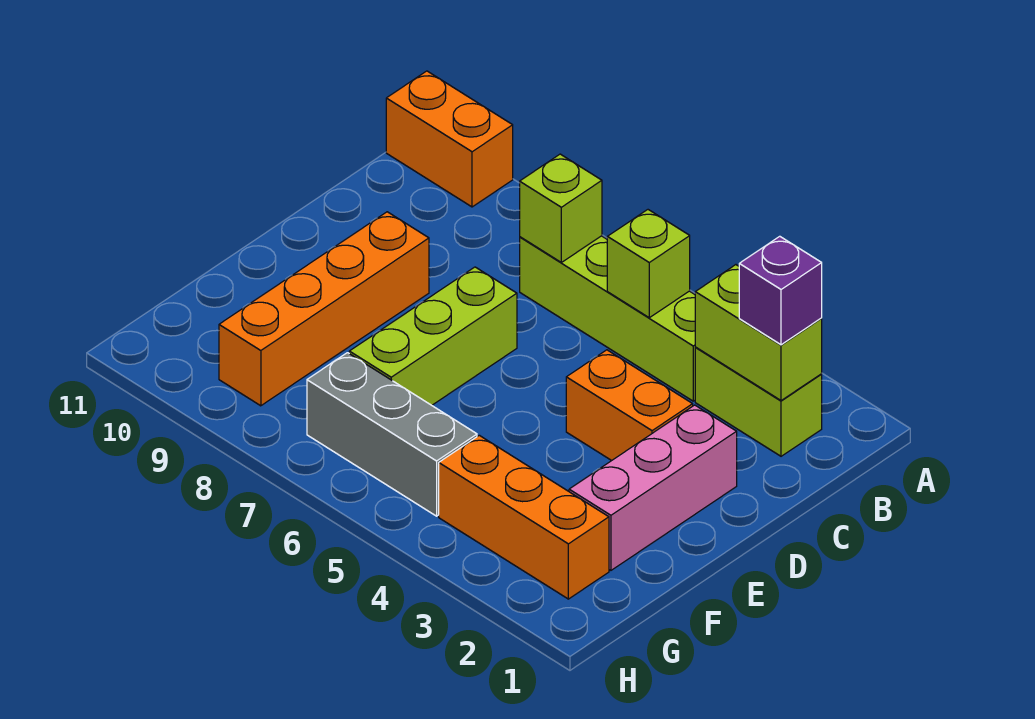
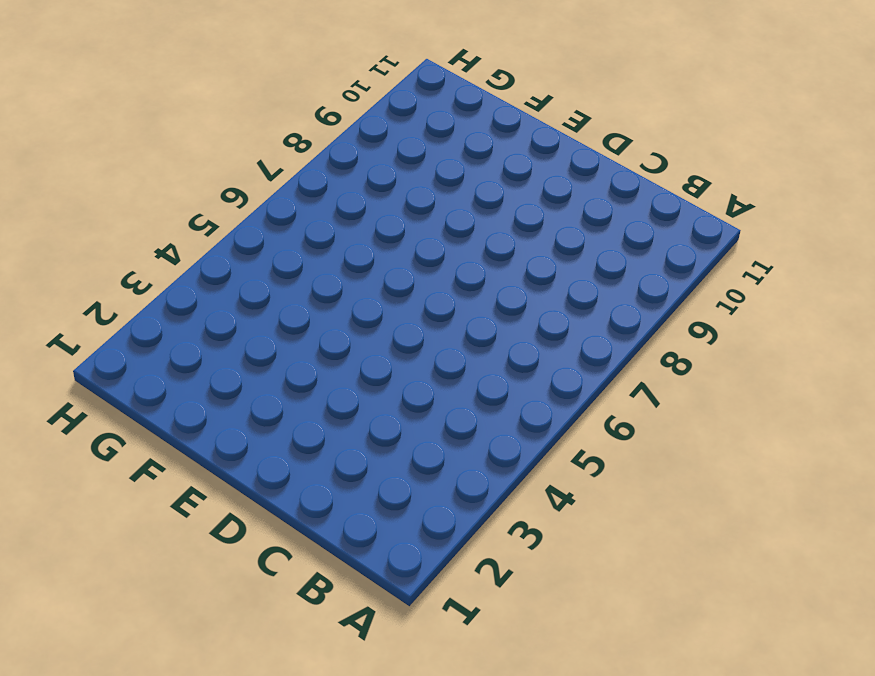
none -> orange 1x2 brick [386,71,513,207]
none -> lime 1x2 brick [695,348,822,456]
none -> lime 1x4 brick [520,236,696,401]

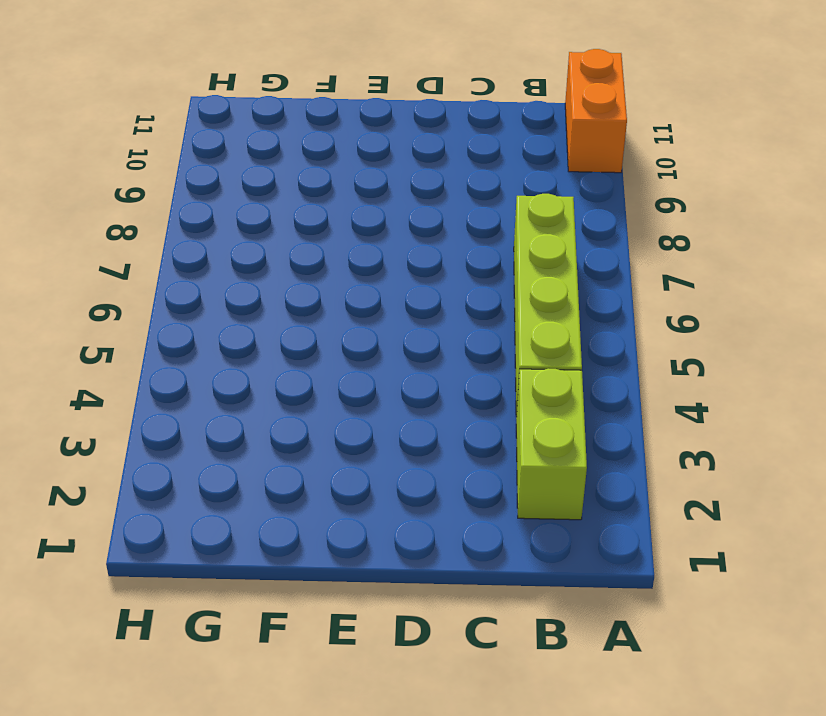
none -> pink 1x3 brick [569,405,737,570]
none -> orange 1x2 brick [566,350,693,461]
none -> lime 1x3 brick [349,267,517,405]

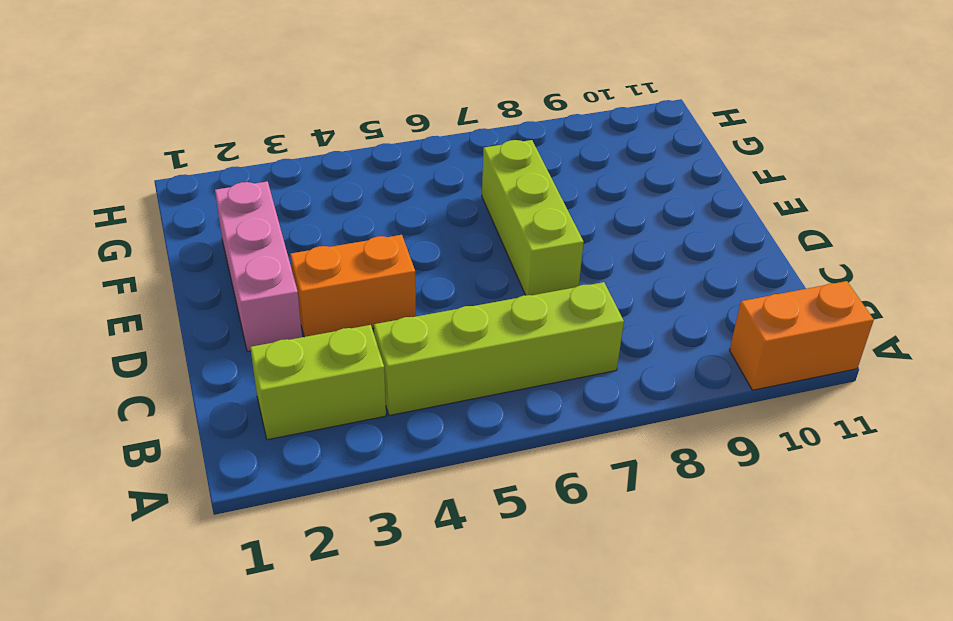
none -> orange 1x4 brick [219,212,429,406]
none -> orange 1x3 brick [439,435,609,599]
none -> grey 1x3 brick [307,353,477,516]

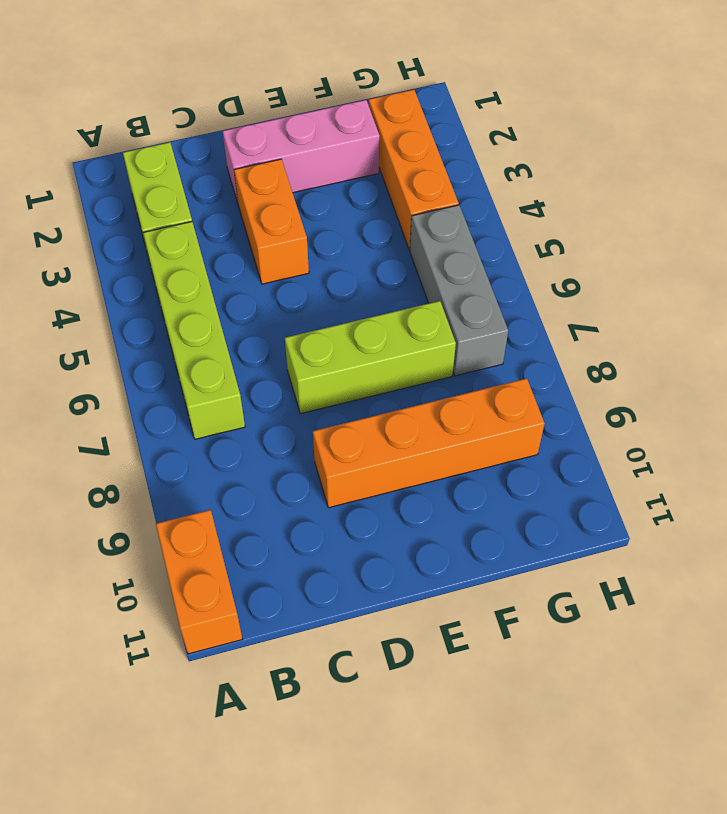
none -> lime 1x2 brick [695,265,822,401]
none -> lime 1x1 brick [607,210,690,318]
none -> lime 1x1 brick [520,154,602,262]

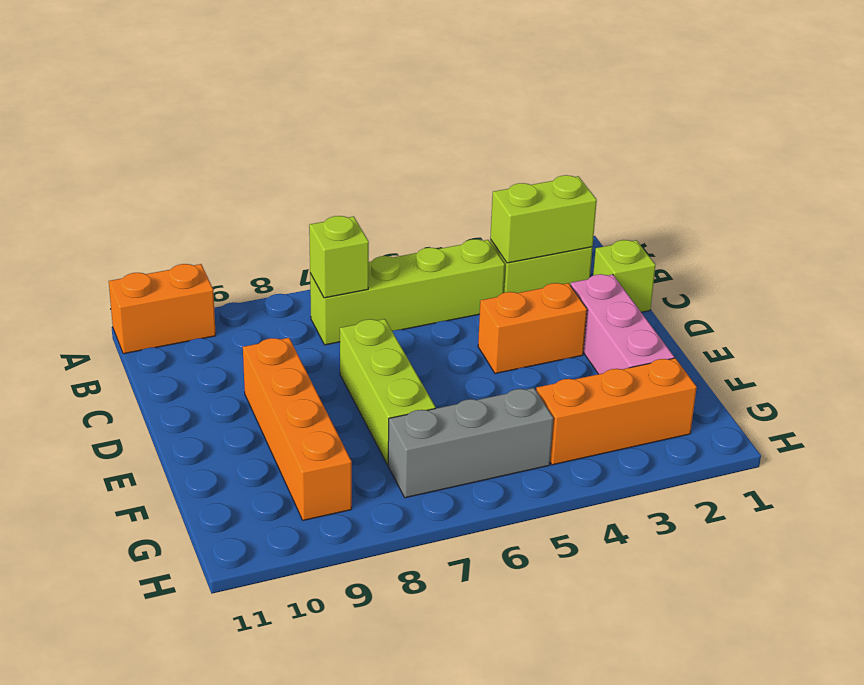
lime 1x1 brick [593,240,655,312] -> lime 1x1 brick moved to [607,210,690,318]
none -> purple 1x1 brick [739,236,822,345]

